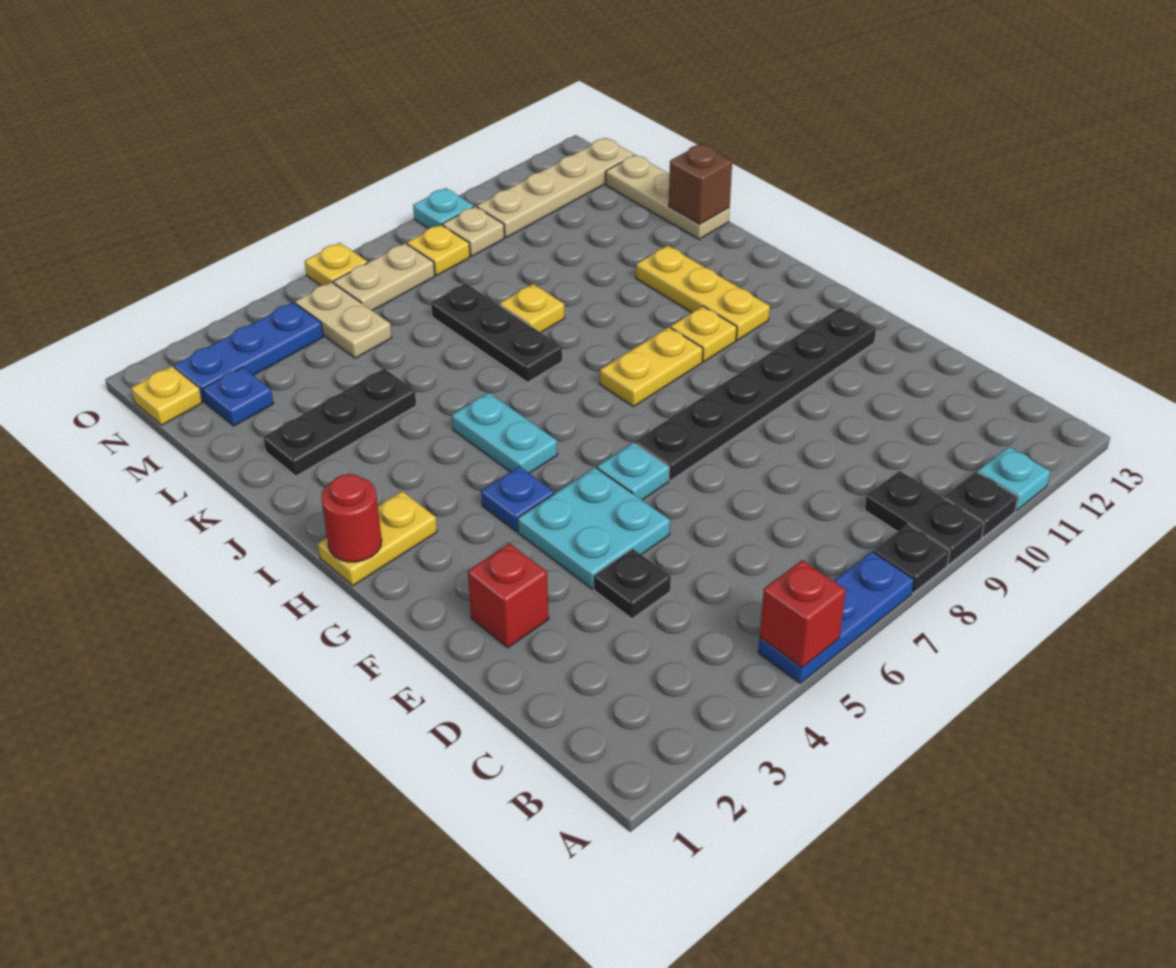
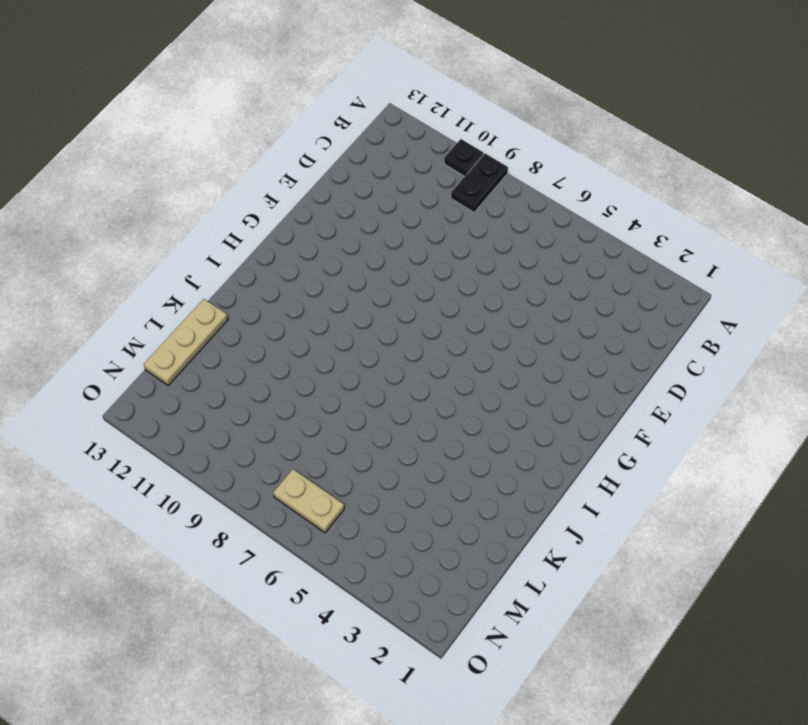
none -> blue 1x3 plate [758,552,914,683]
none -> black 1x1 plate [874,524,950,593]
none -> cyan 1x1 plate [977,447,1050,511]
none -> black 1x1 plate [594,549,671,619]

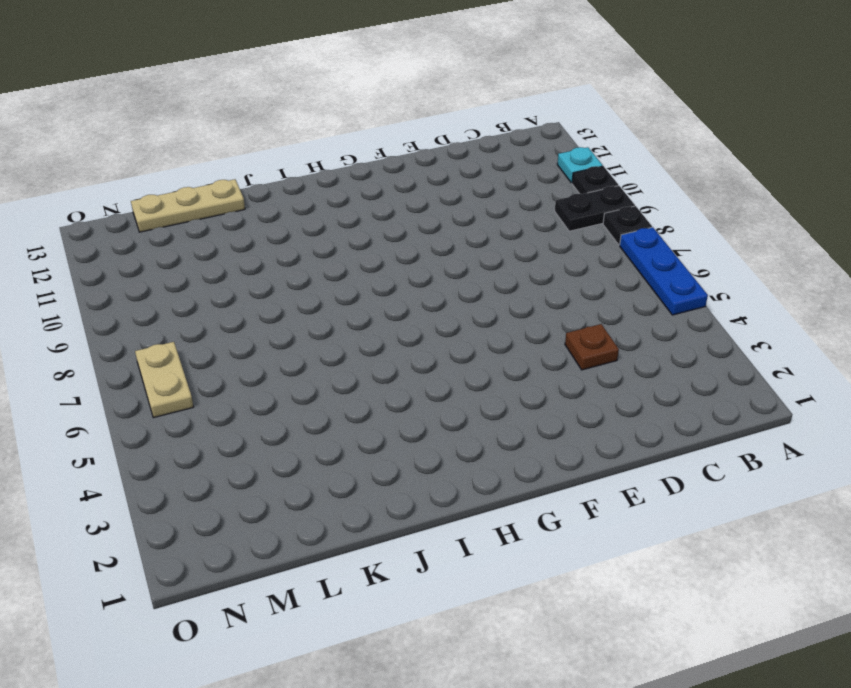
brown 1x1 plate [565,324,619,370] -> black 1x1 plate [594,549,671,619]
none -> red 1x1 brick [468,543,549,648]
none -> cyan 2x2 plate [517,467,670,589]
none -> cyan 1x1 plate [597,442,669,500]
none -> black 1x6 plate [635,308,876,481]

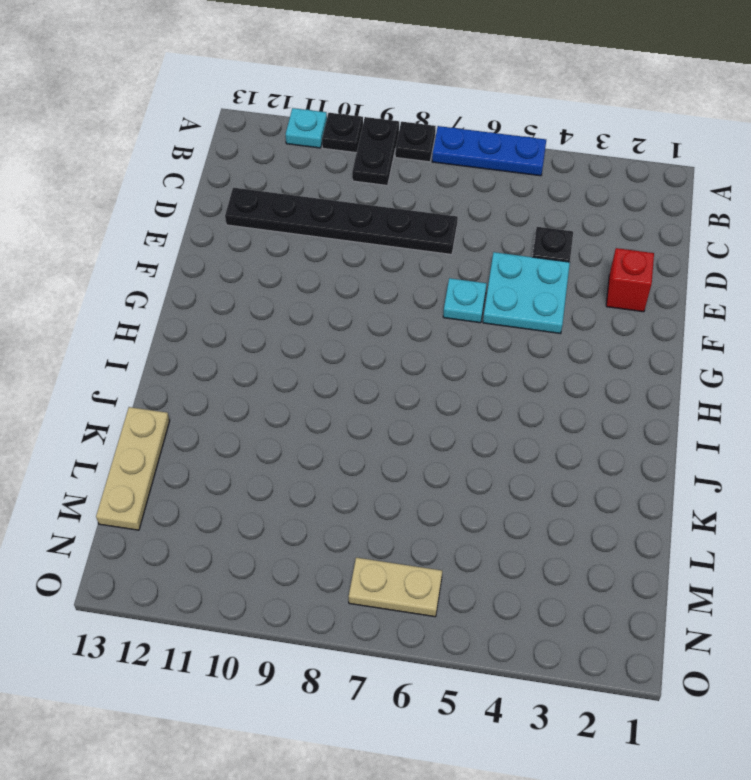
black 1x6 plate [225,188,458,254] -> black 1x6 plate moved to [635,308,876,481]
none -> blue 1x1 plate [481,466,554,532]
none -> yellow 1x2 plate [318,491,437,586]
none -> cyan 1x2 plate [452,393,557,473]
none -> yellow 1x2 plate [600,327,703,407]

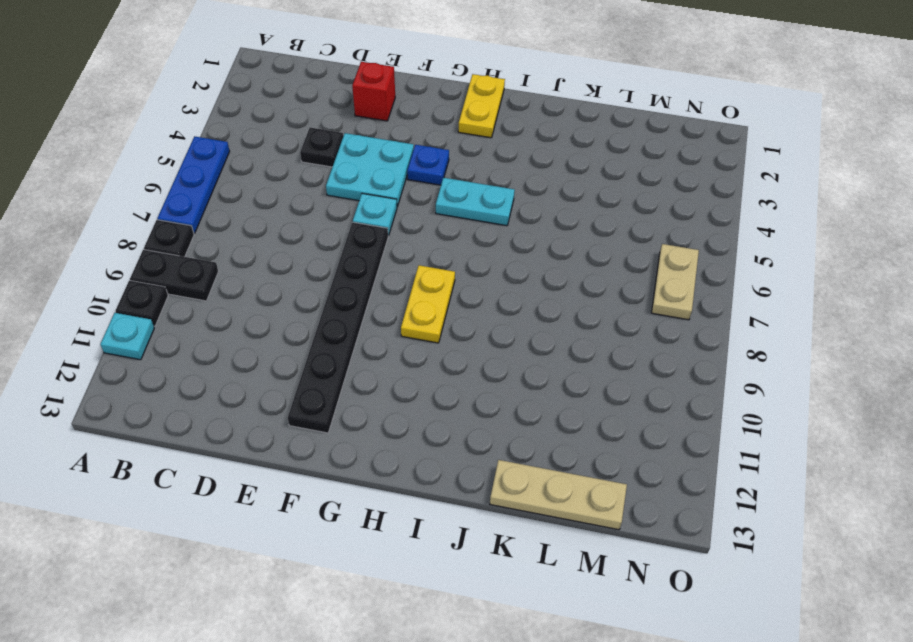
none -> yellow 1x1 plate [671,306,737,362]
none -> yellow 1x3 plate [636,246,770,340]
none -> black 1x3 plate [431,283,562,382]
none -> black 1x3 plate [263,368,416,476]

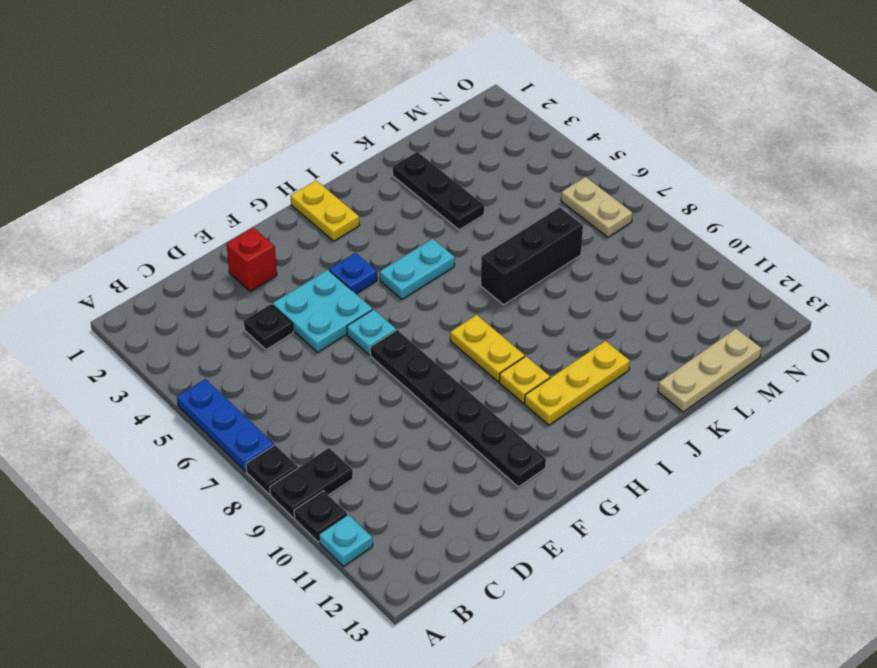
black 1x3 brick [481,207,583,305] -> black 1x3 plate [431,283,562,382]
none -> yellow 1x1 plate [499,284,565,333]
none -> blue 1x1 plate [203,367,273,426]
none -> tan 1x2 plate [295,282,392,358]
none -> yellow 1x1 plate [131,366,202,425]

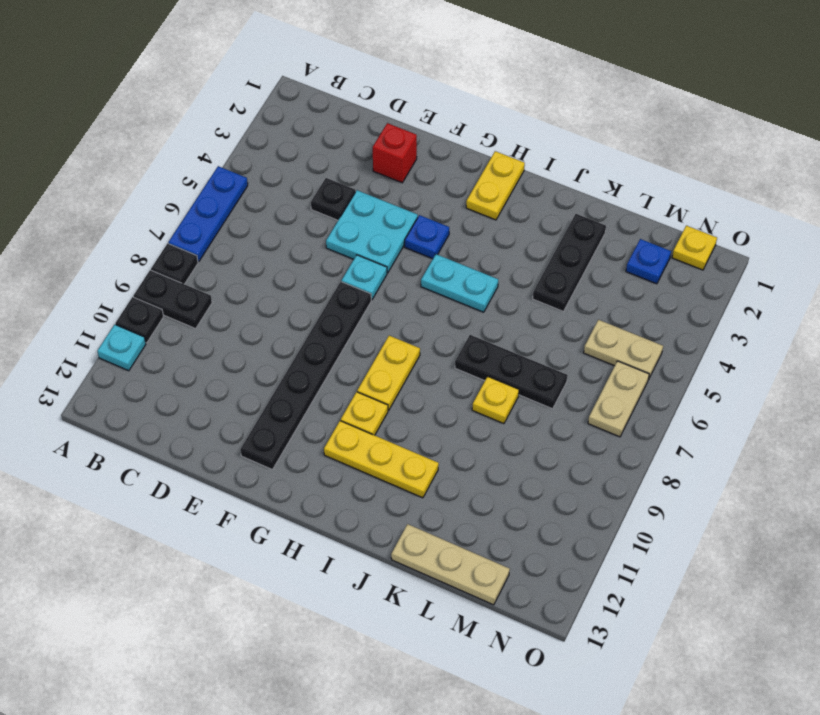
none -> blue 1x3 plate [174,302,323,402]
none -> yellow 1x1 plate [407,225,470,275]
none -> tan 1x1 plate [442,206,504,256]
none -> tan 1x4 plate [477,138,634,238]

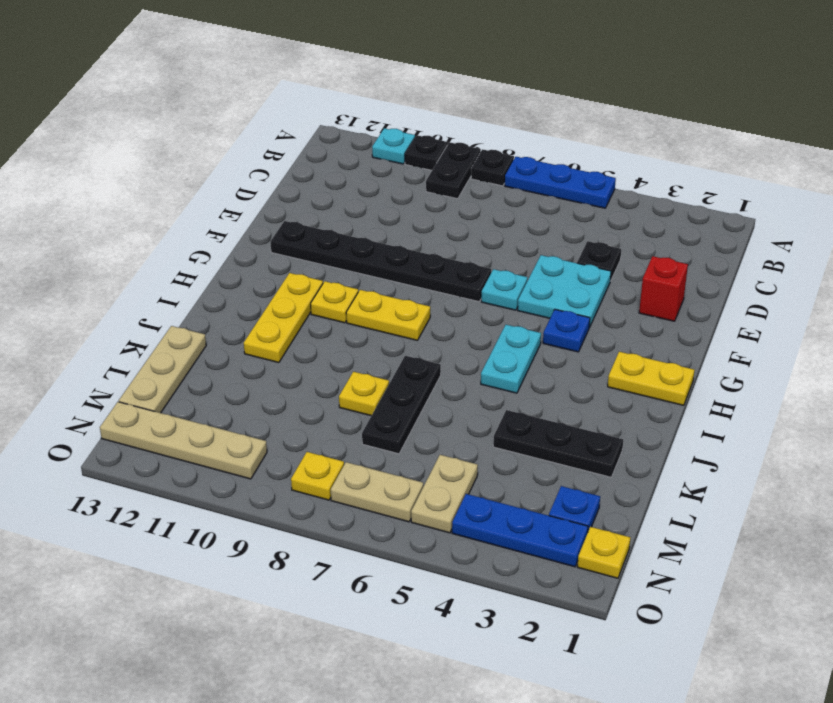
none -> tan 1x1 plate [442,206,504,256]
none -> yellow 1x1 plate [305,243,368,285]
none -> cyan 1x1 plate [413,188,474,229]
none -> red 1x1 brick [760,560,846,667]

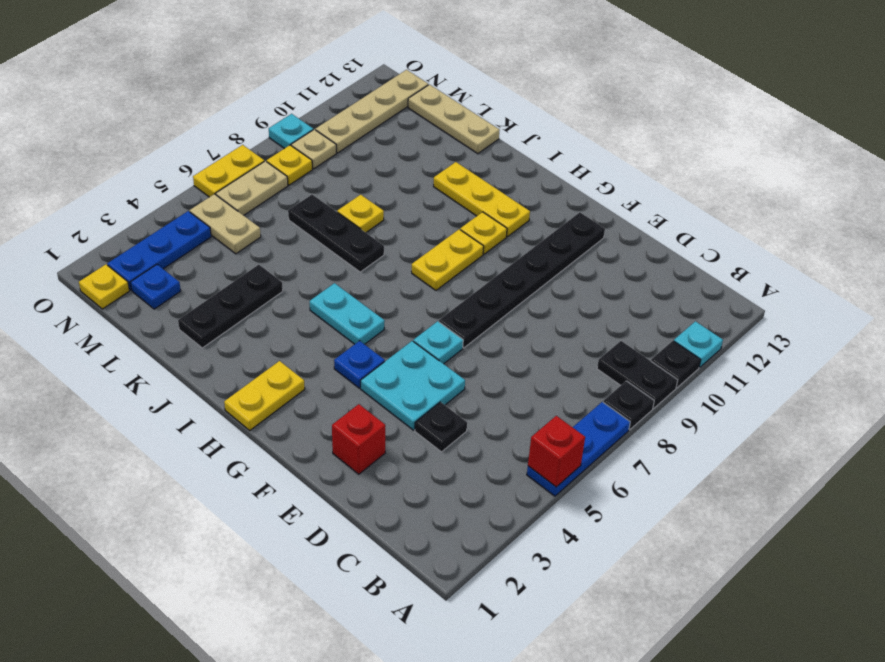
yellow 1x2 plate [193,145,264,197] -> yellow 1x1 plate [305,243,368,285]
none -> red 1x1 round brick [321,474,382,562]
none -> brown 1x1 brick [669,144,732,224]

